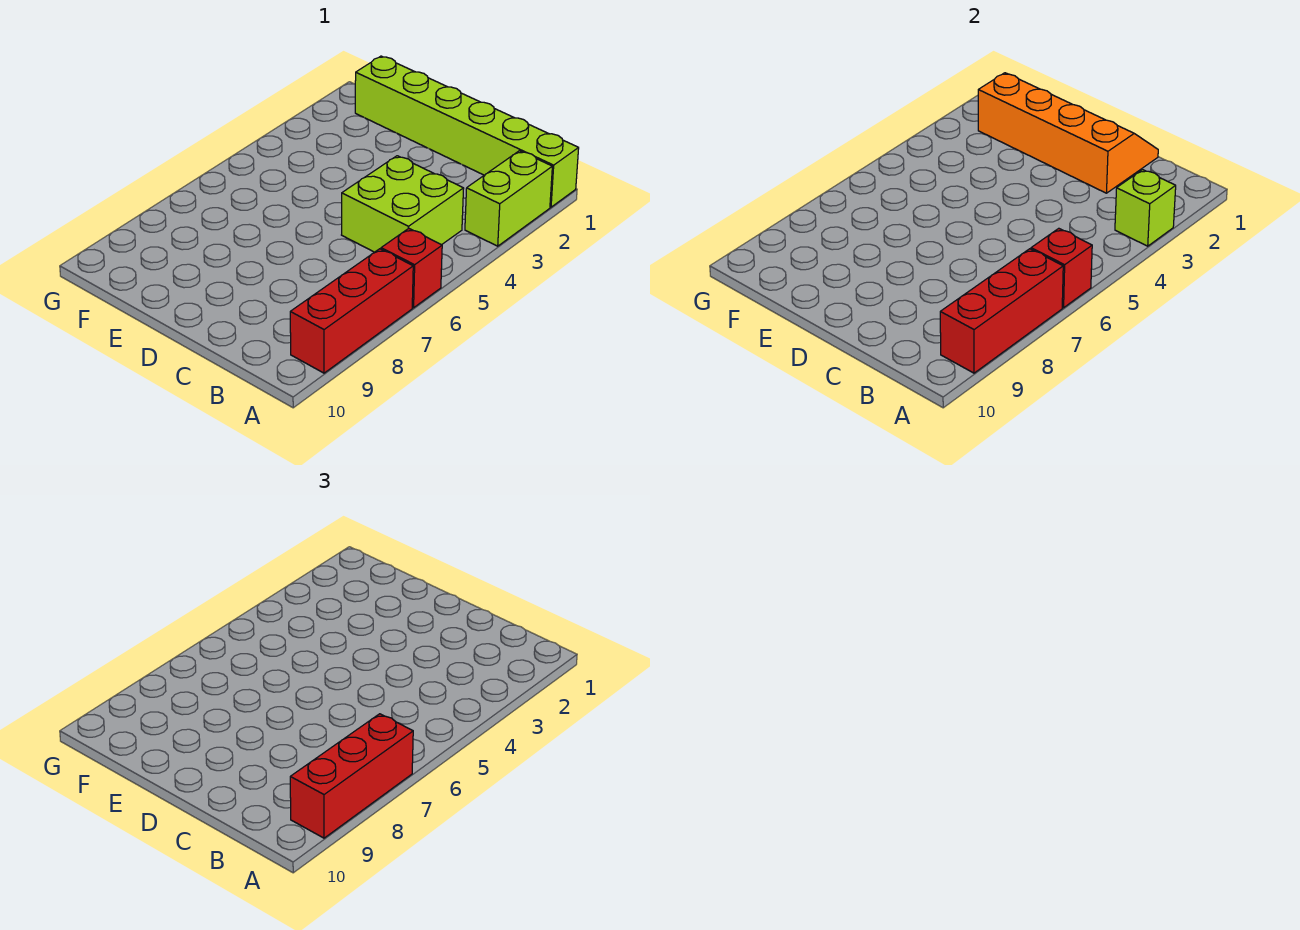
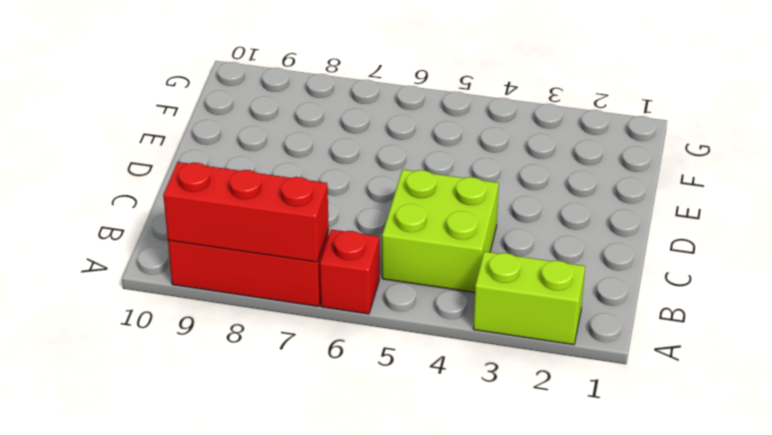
none -> lime 1x6 brick [355,56,579,207]
none -> lime 1x1 brick [1115,170,1176,246]

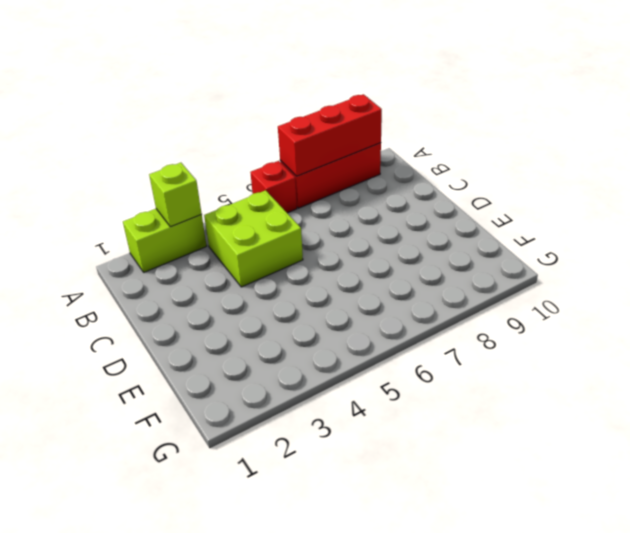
none -> lime 1x6 brick [355,56,579,207]
none -> red 1x1 brick [1031,228,1092,308]

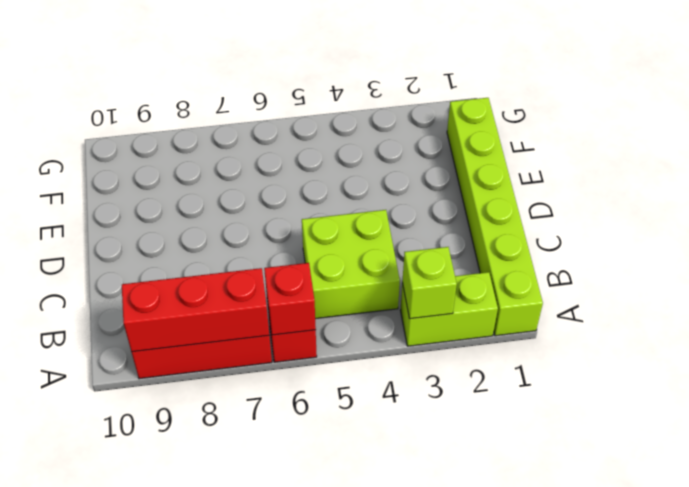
none -> orange 2x4 slope [978,73,1158,193]
none -> red 1x3 brick [290,714,413,838]

